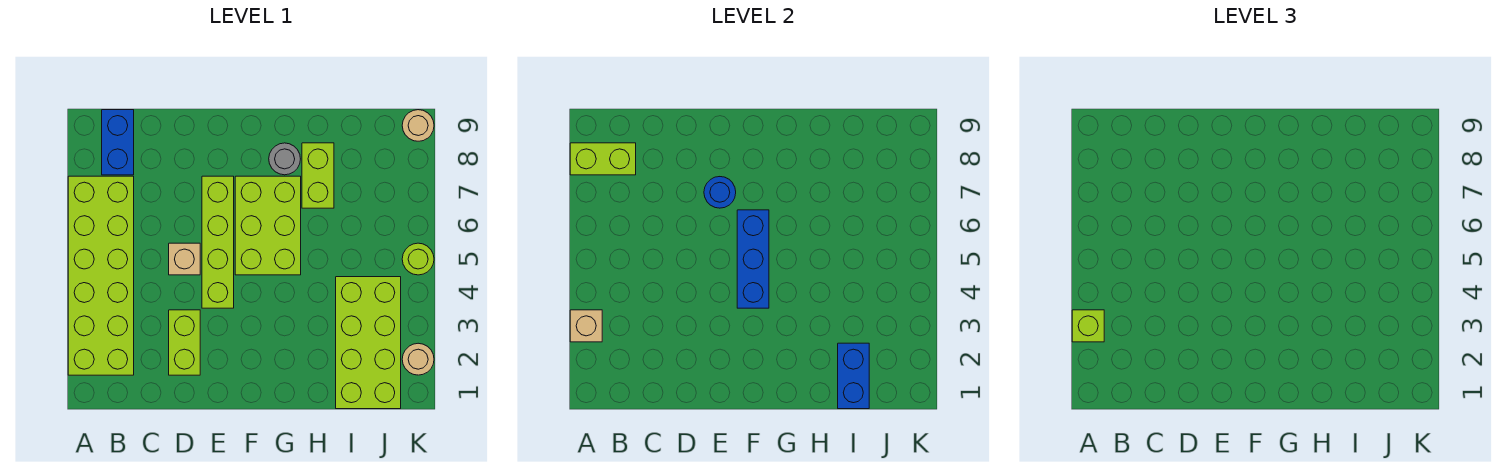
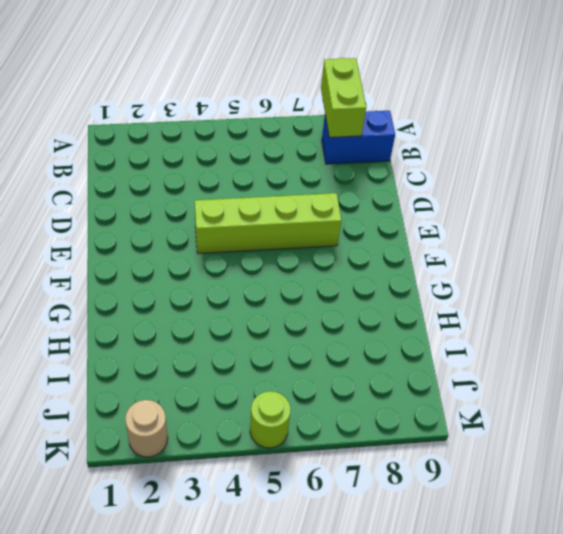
none -> lime 2x6 brick [68,176,134,375]
none -> lime 1x2 brick [169,310,200,375]
none -> tan 1x1 brick [169,243,200,275]

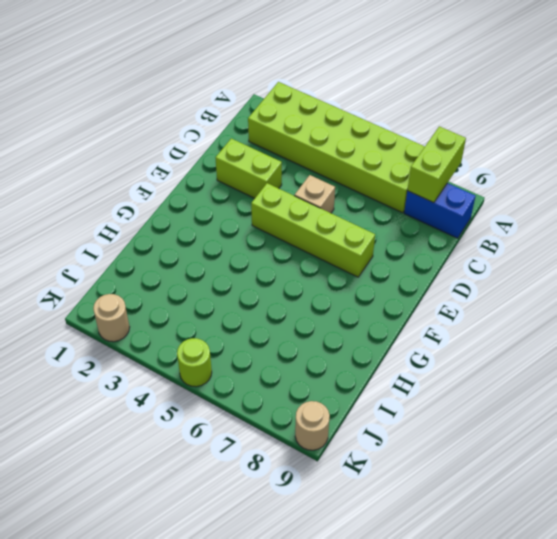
none -> lime 2x3 brick [235,176,301,275]
none -> grey 1x1 round brick [269,143,300,175]
none -> lime 1x2 brick [302,143,334,208]

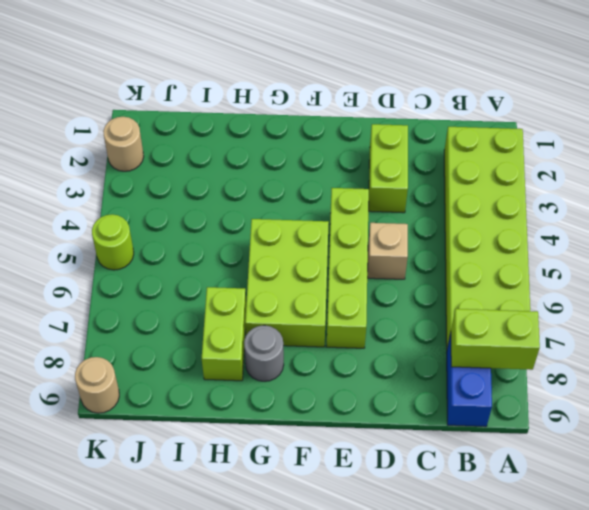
none -> lime 2x4 brick [336,277,401,409]
none -> tan 1x1 brick [570,310,602,342]
none -> blue 1x1 round brick [704,177,736,208]

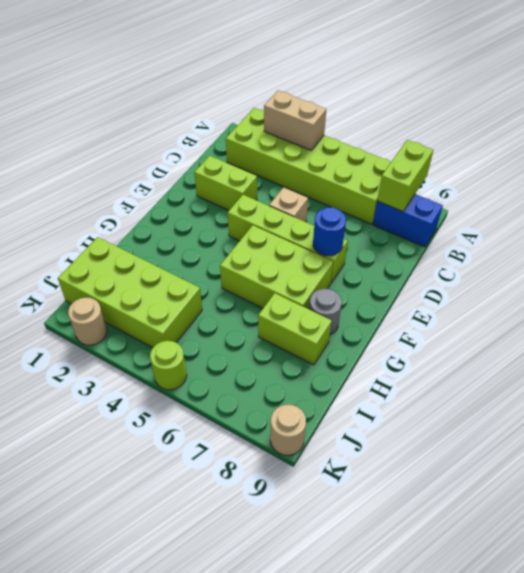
tan 1x2 brick [264,91,326,150] -> tan 1x1 brick [570,310,602,342]
none -> blue 1x3 brick [737,210,769,308]
none -> blue 1x2 brick [838,343,869,409]
none -> lime 1x1 brick [1072,310,1104,342]

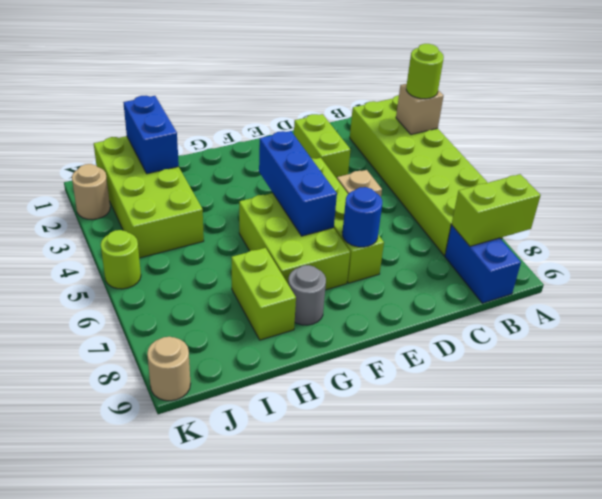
lime 1x1 round brick [406,44,444,99] -> lime 1x1 brick [1072,310,1104,342]

